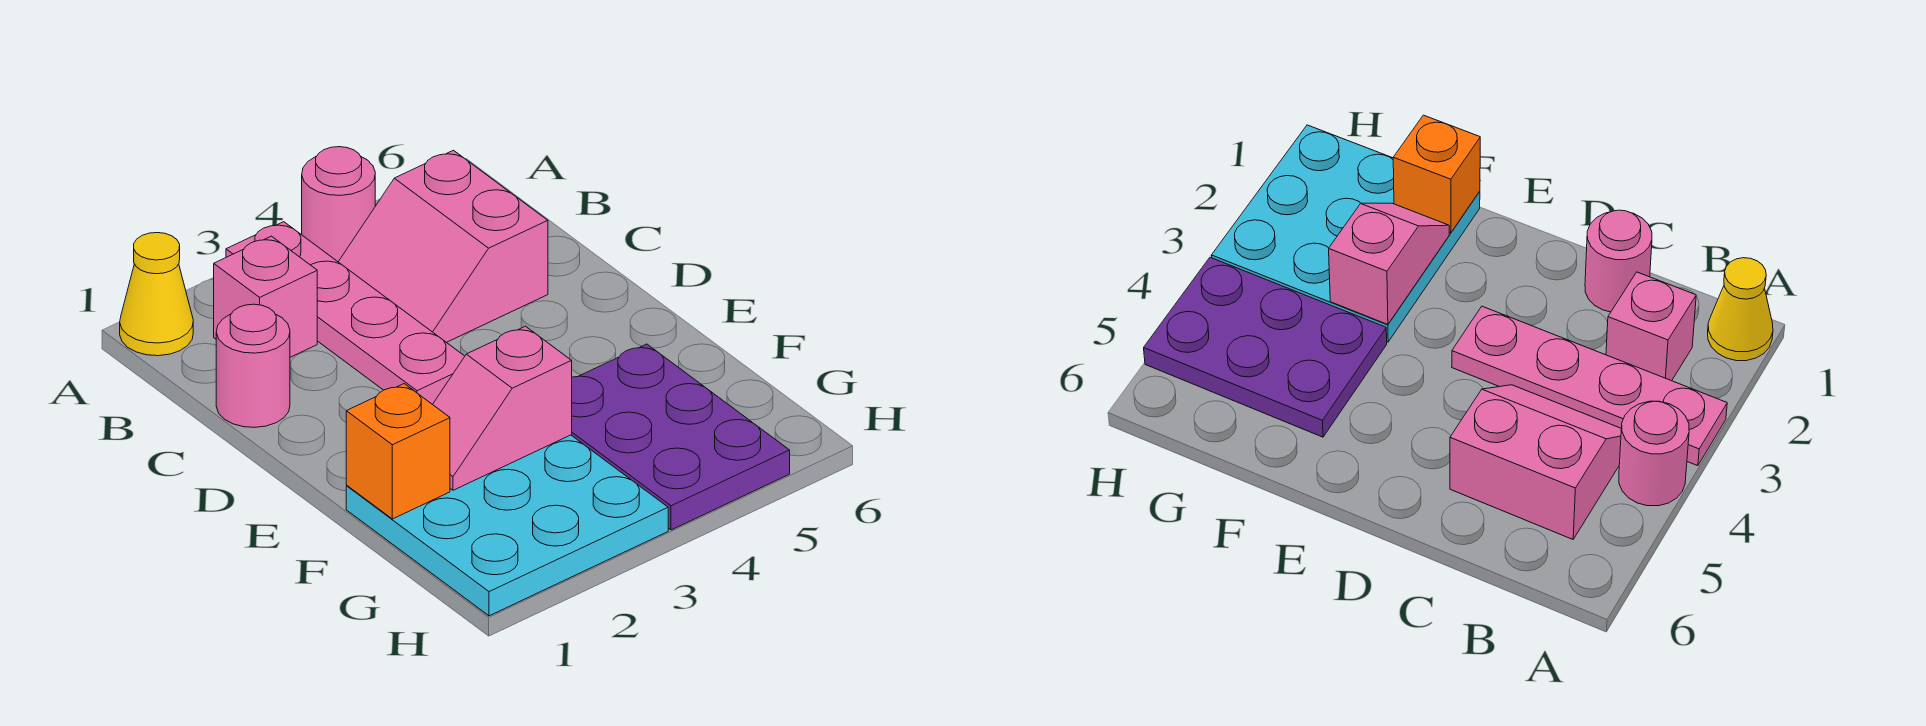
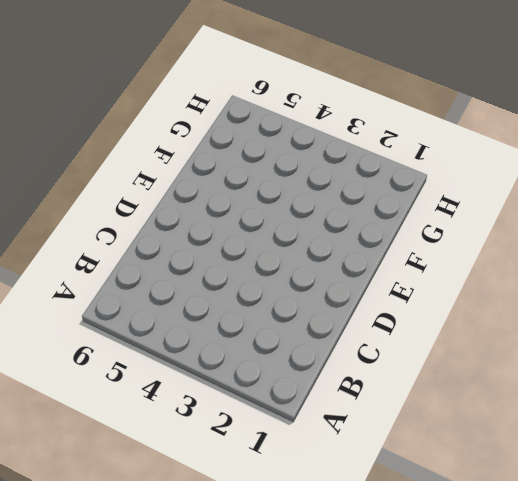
none -> yellow 1x1 cone [120,233,193,356]
none -> pink 1x4 plate [226,222,465,404]

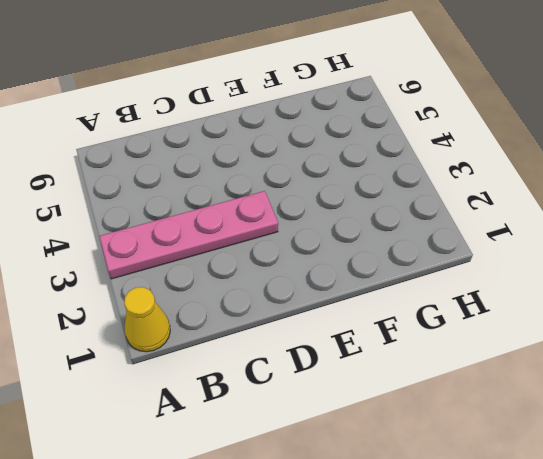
none -> pink 1x1 round brick [302,147,375,262]
none -> pink 1x1 brick [214,236,317,357]

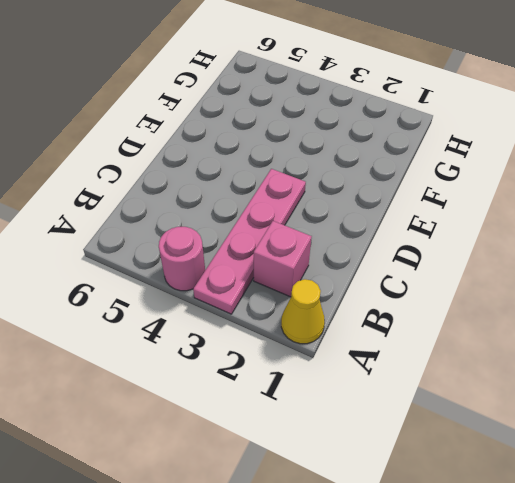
none -> pink 2x2 slope [338,150,548,342]
none -> pink 1x1 round brick [216,304,290,427]

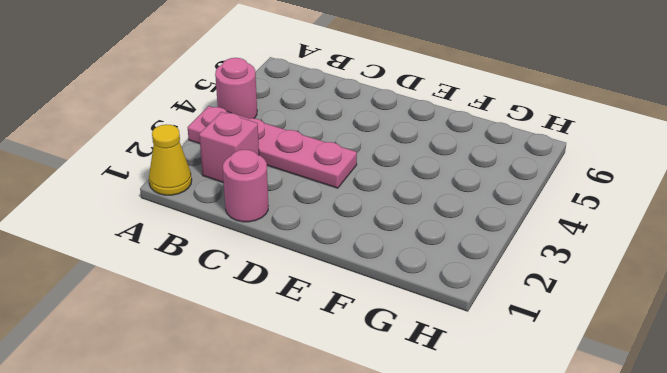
none -> pink 2x2 slope [338,150,548,342]
none -> cyan 3x3 plate [346,435,668,616]

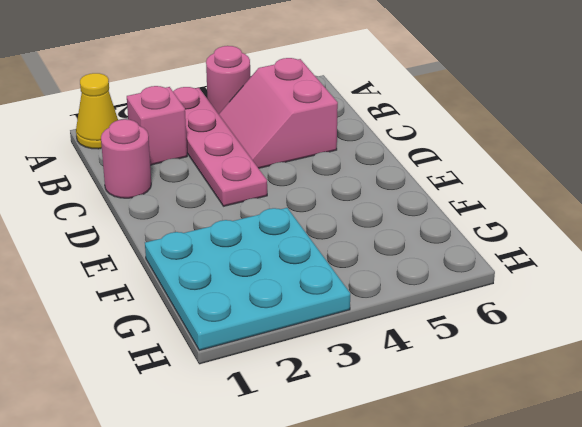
none -> purple 2x3 plate [571,344,790,530]
none -> orange 1x1 brick [346,384,450,519]

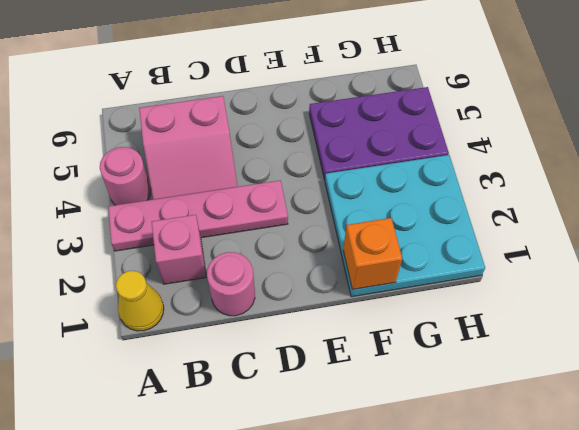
none -> pink 1x2 slope [433,326,572,490]

